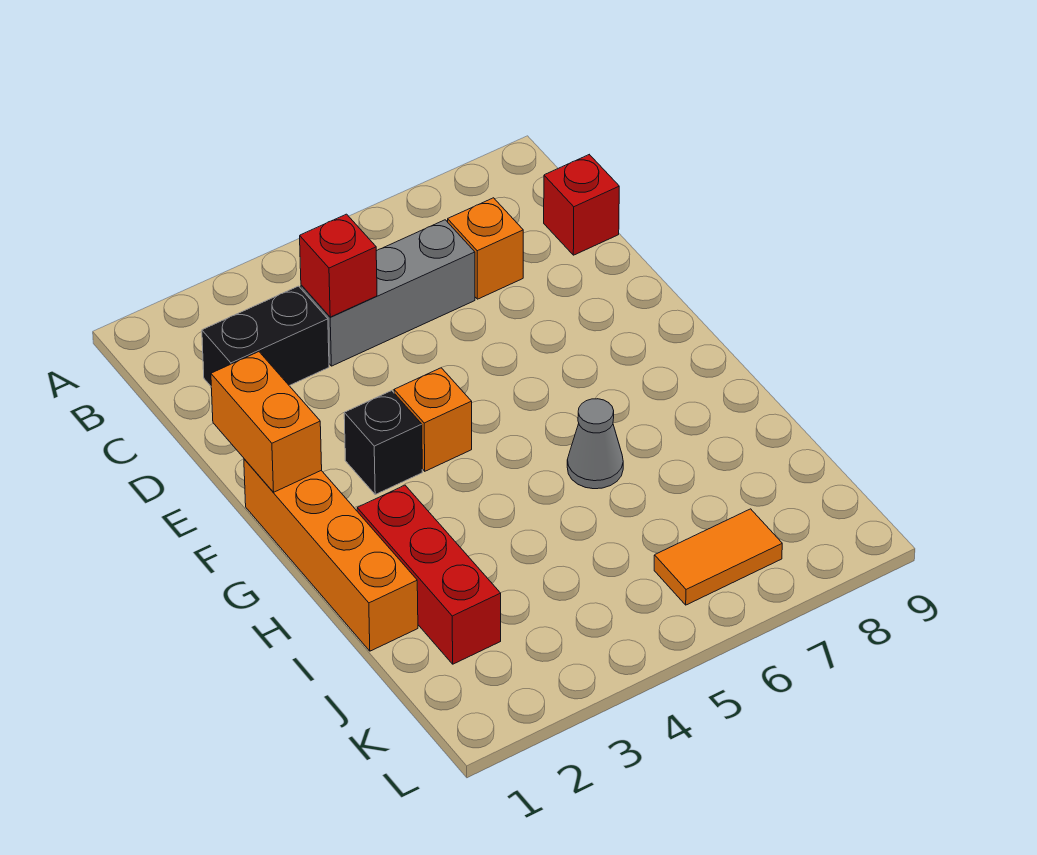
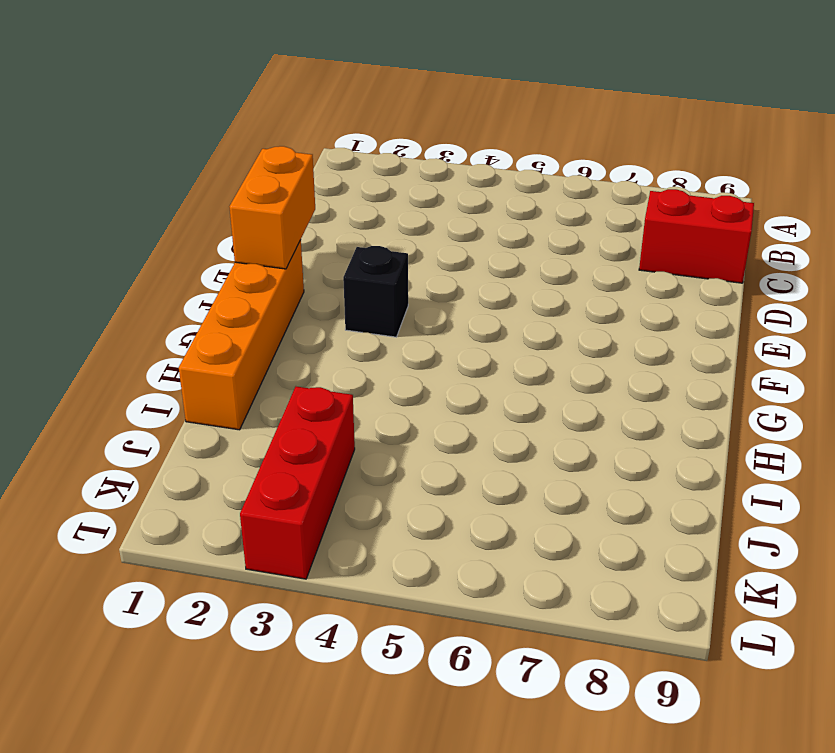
red 1x2 brick [639,189,754,283] -> red 1x1 brick [544,155,619,255]
red 1x3 brick [240,387,355,579] -> red 1x3 brick moved to [357,485,501,664]
none -> black 1x2 brick [202,286,329,386]
none -> grey 1x3 brick [301,220,475,366]
none -> orange 1x1 brick [448,198,523,299]

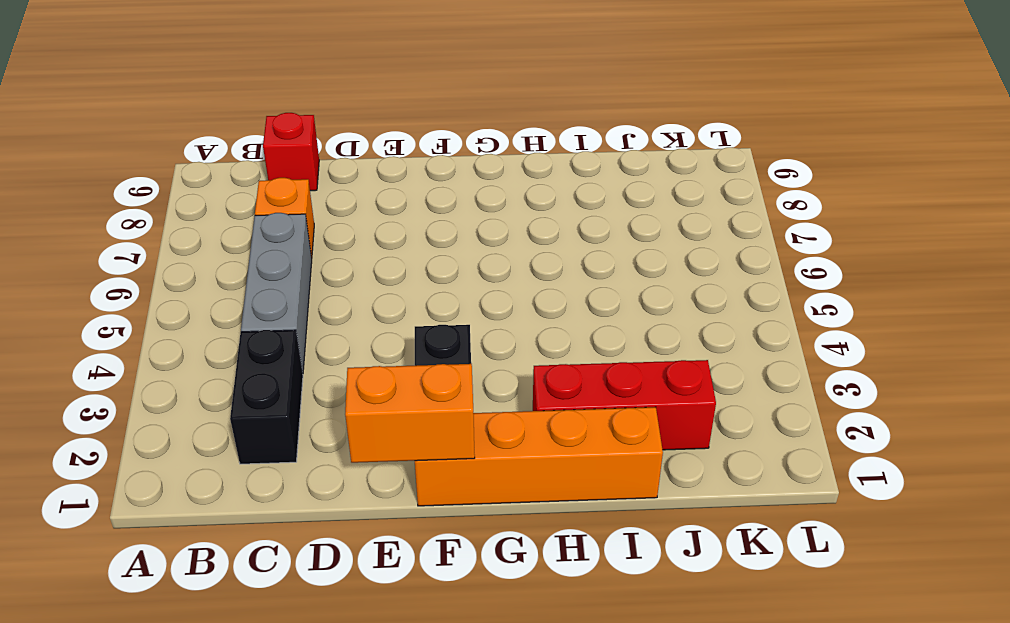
none -> orange 1x1 brick [394,368,472,471]
none -> grey 1x1 cone [567,399,623,489]
none -> orange 1x2 tile [654,509,782,605]

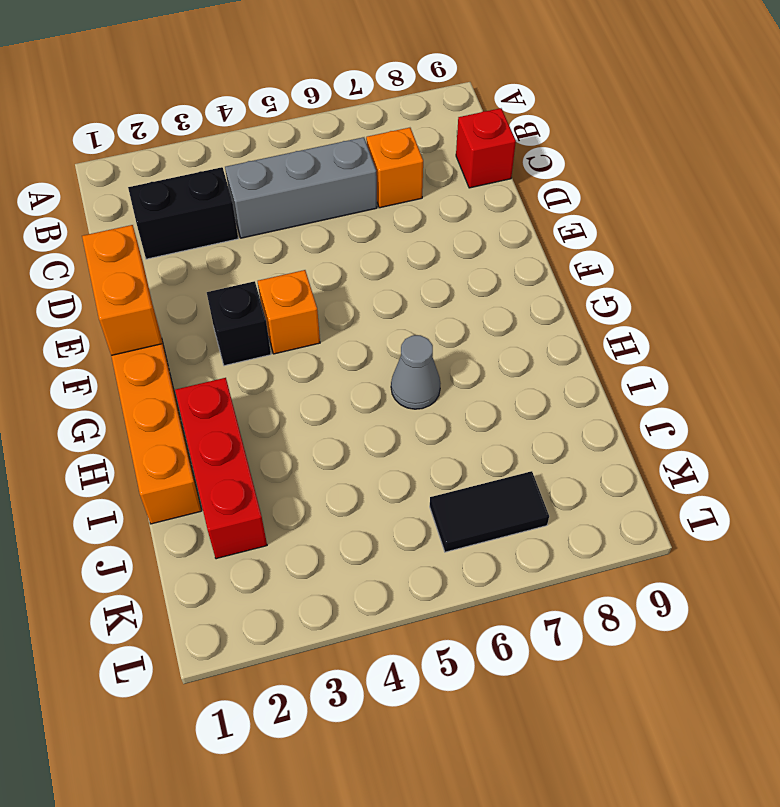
black 1x2 tile [430,471,549,552] -> orange 1x2 tile [654,509,782,605]
none -> red 1x1 brick [300,214,377,317]

